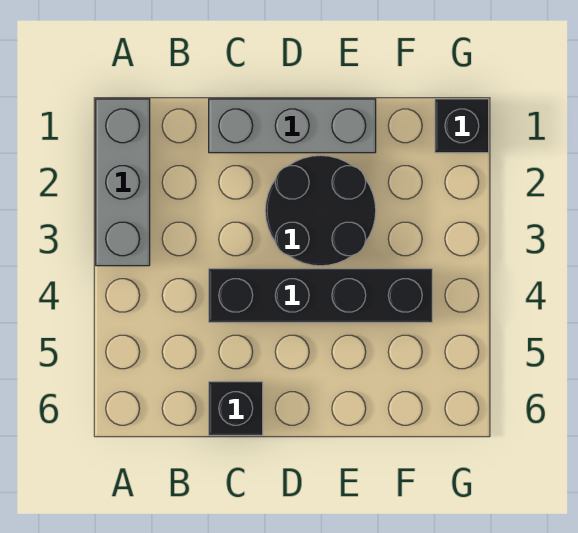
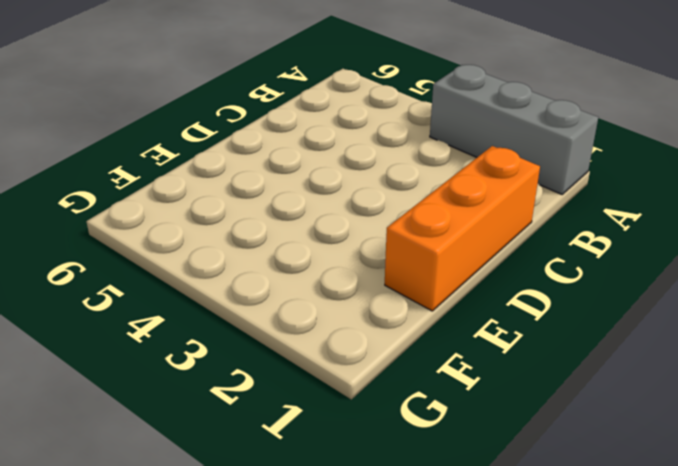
orange 1x3 brick [385,146,540,311] -> grey 1x3 brick [209,99,376,153]
none -> black 1x4 brick [209,269,432,322]
none -> black 1x1 brick [209,382,263,435]

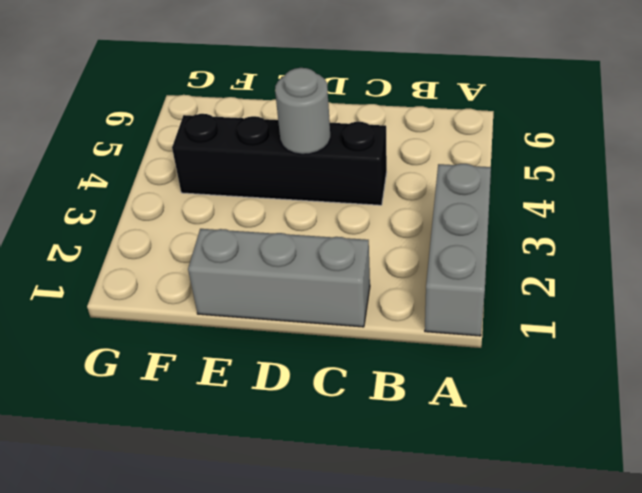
grey 1x1 round brick [275,68,330,154] -> none
none -> black 1x1 brick [209,382,263,435]
none -> black 2x2 round brick [265,155,376,266]

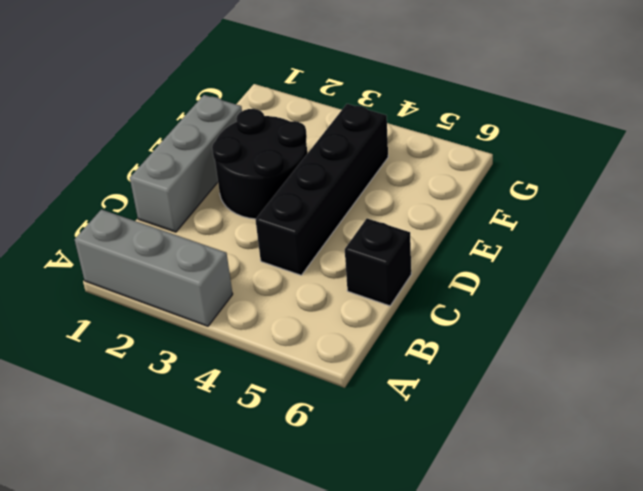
none -> black 1x1 brick [435,99,489,153]

